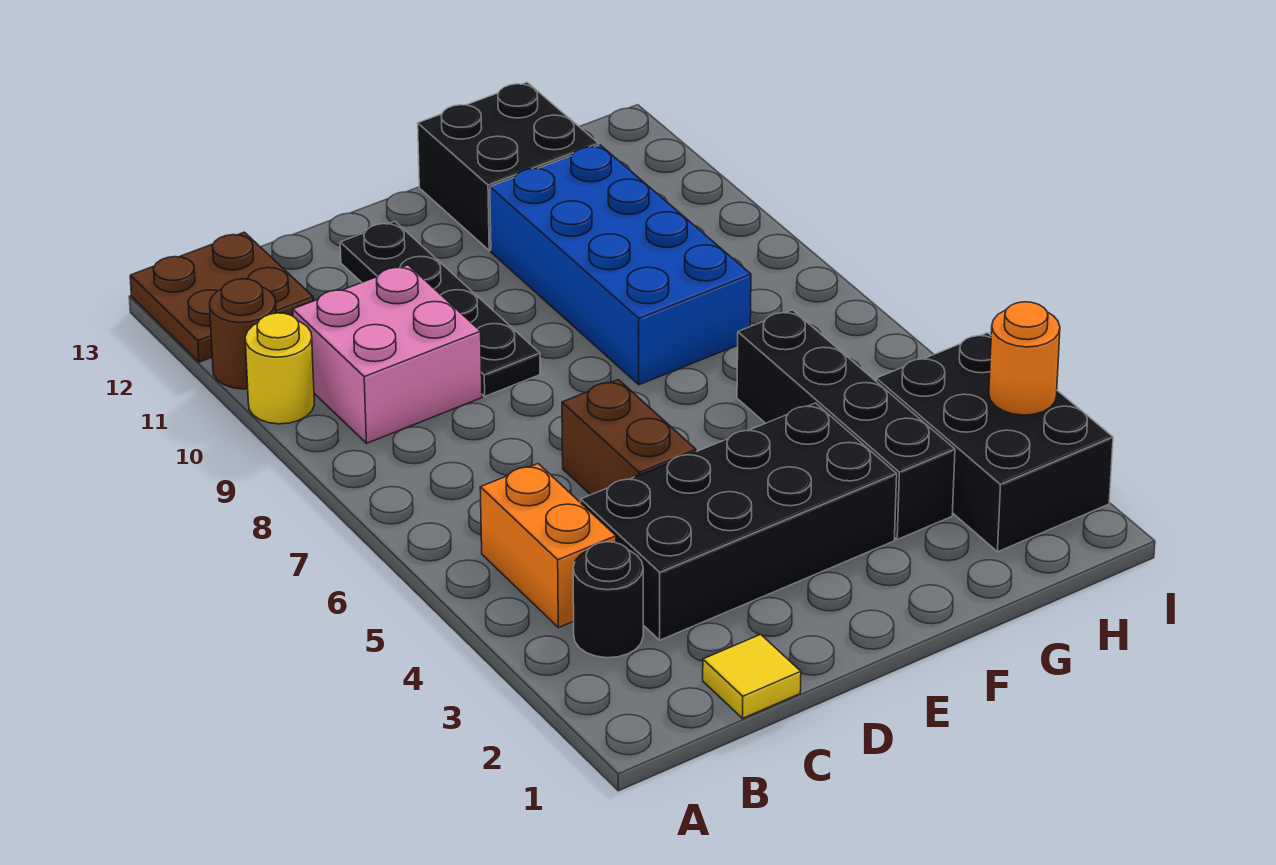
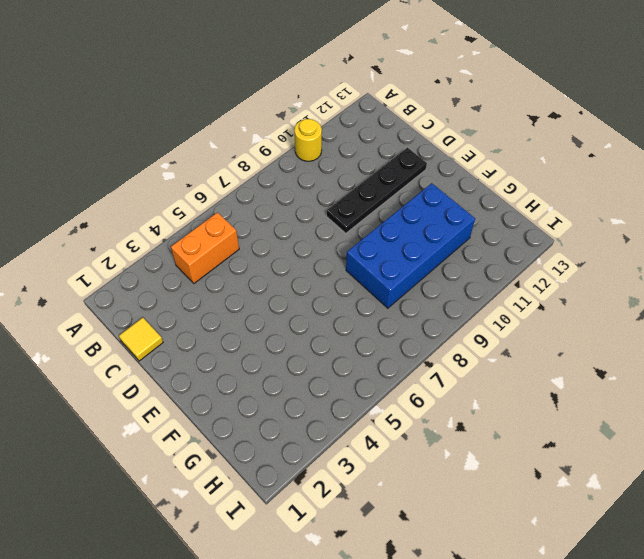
none -> brown 1x1 round brick [210,279,276,389]
none -> brown 2x2 plate [130,232,313,362]
none -> black 1x1 round brick [573,542,643,658]

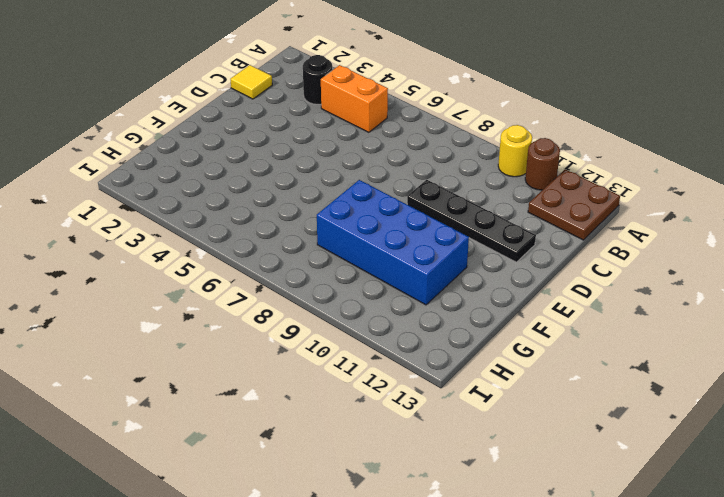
none -> pink 2x2 brick [293,265,482,443]
none -> black 2x4 brick [581,403,897,640]
none -> brown 1x2 brick [562,380,696,495]

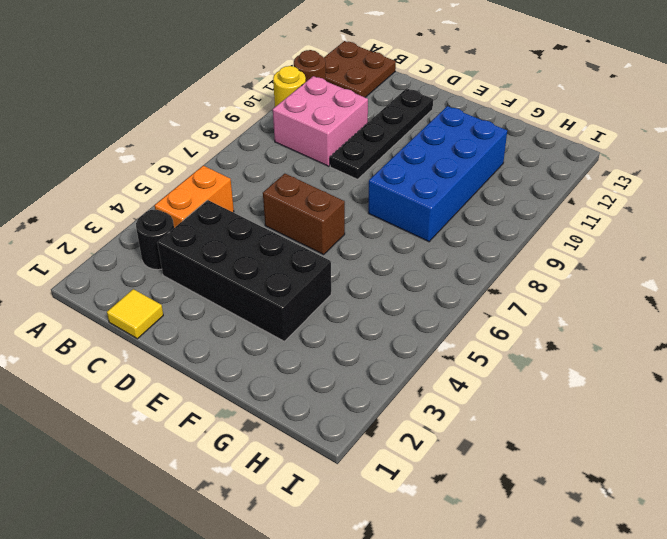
brown 1x2 brick [263,174,345,255] -> brown 1x2 brick turned to [562,380,696,495]
none -> black 2x2 brick [418,82,599,250]
none -> black 1x4 brick [737,310,955,539]
none -> black 2x3 brick [876,333,1113,552]

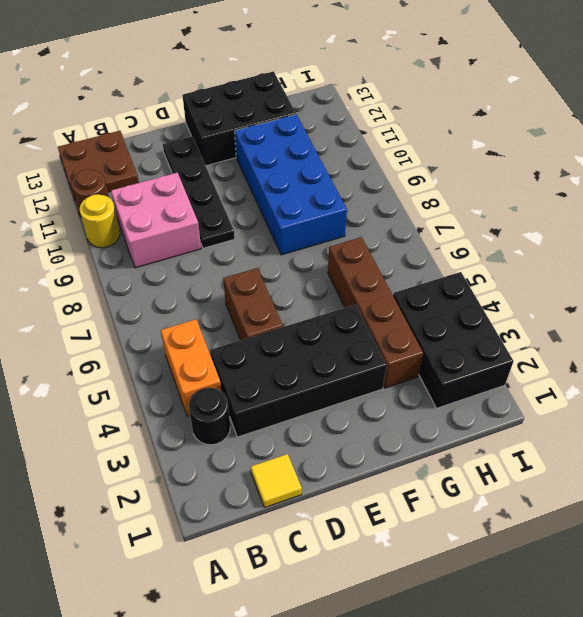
black 2x3 brick [182,71,296,166] -> black 2x2 brick [418,82,599,250]
brown 1x4 brick [328,237,423,388] -> black 1x4 brick [737,310,955,539]
none -> orange 1x1 round brick [989,302,1060,415]

